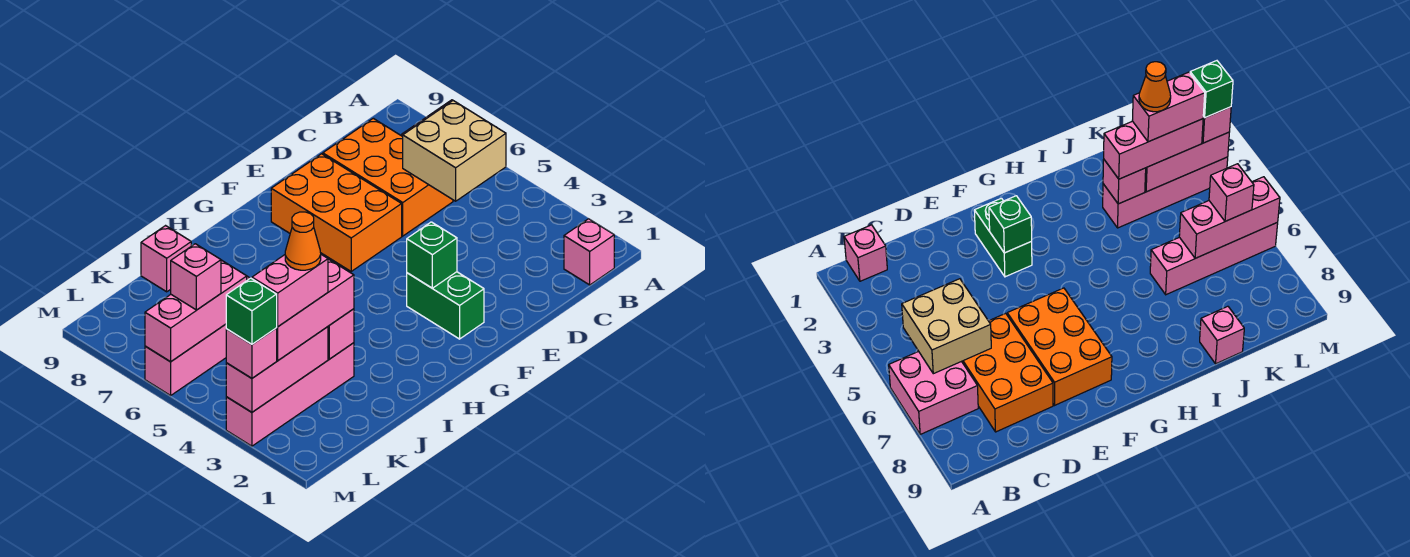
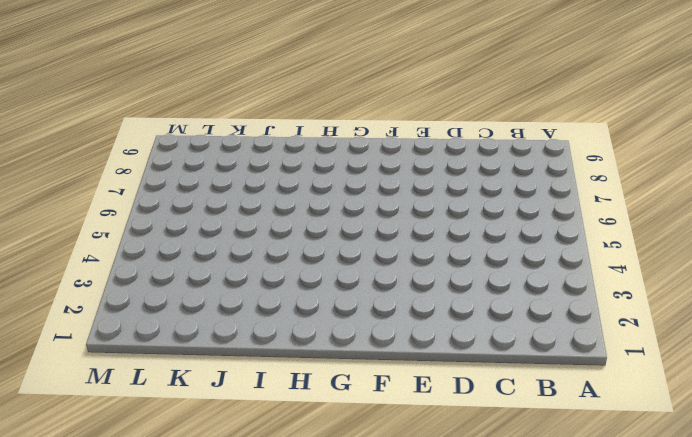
none -> pink 2x2 brick [889,351,978,434]
none -> pink 1x1 brick [564,219,614,285]
none -> orange 2x3 brick [323,118,453,236]

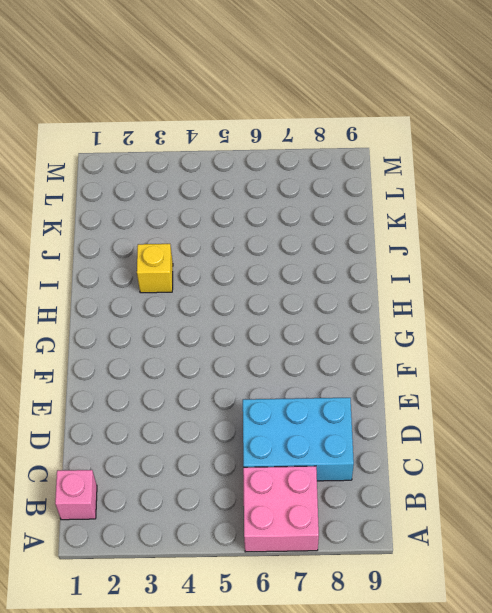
cyan 2x3 brick [243,397,354,481] -> orange 2x3 brick [323,118,453,236]
yellow 1x1 brick [137,244,173,293] -> none
none -> orange 2x3 brick [271,154,402,271]
none -> green 1x2 brick [407,272,484,339]
none -> pink 1x4 brick [226,343,354,446]

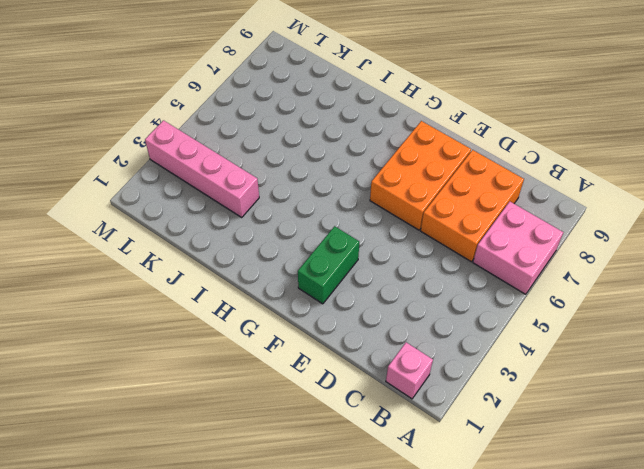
none -> pink 1x4 brick [145,276,250,395]
none -> pink 1x1 brick [141,226,191,292]
none -> tan 2x2 brick [403,101,506,201]

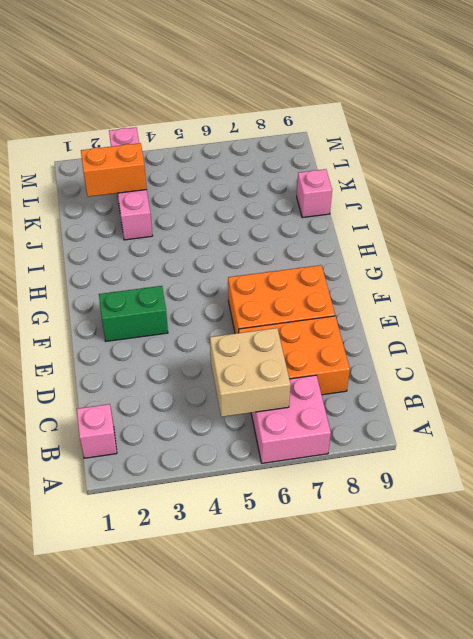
orange 1x2 brick [81,143,147,197] -> pink 1x3 brick [226,327,328,412]
none -> pink 1x4 brick [145,276,250,395]
none -> green 1x1 brick [407,222,457,288]
none -> pink 1x1 brick [328,309,354,359]

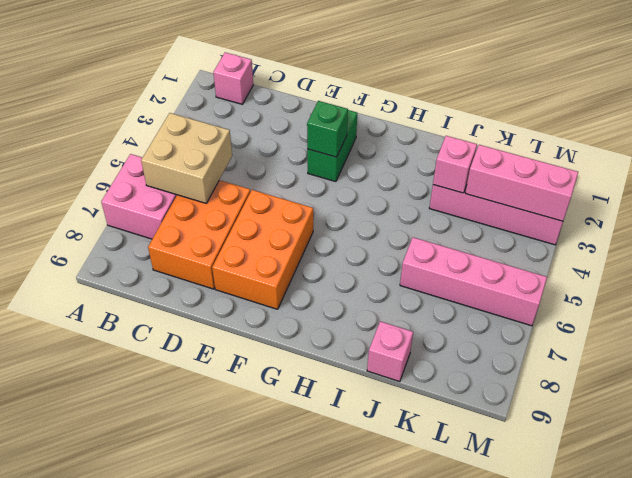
none -> pink 1x3 brick [145,260,247,362]
none -> pink 1x3 brick [277,259,354,360]
none -> pink 1x1 brick [171,244,221,310]

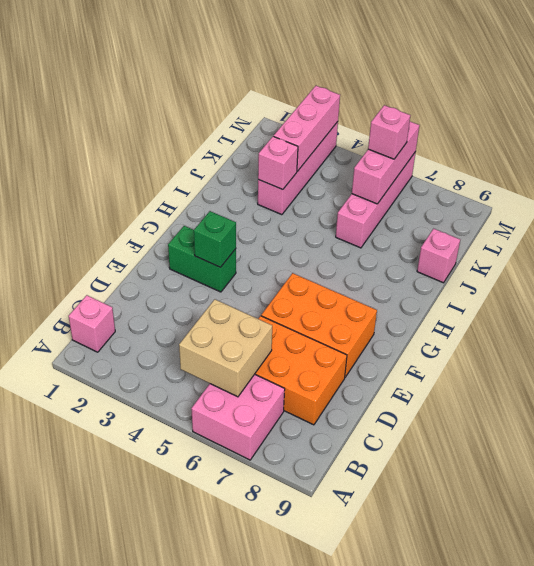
none -> pink 1x3 brick [277,259,354,360]
none -> pink 1x1 brick [226,328,277,378]
none -> pink 1x2 brick [252,255,328,327]

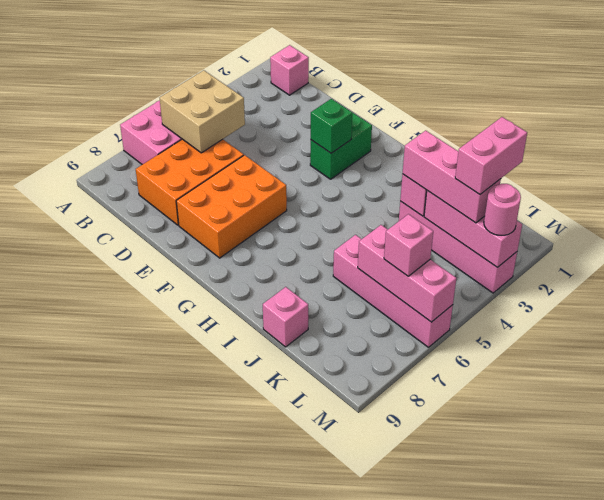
pink 1x2 brick [455,117,527,194] -> pink 1x2 brick turned to [252,255,328,327]
pink 1x1 round brick [484,184,521,235] -> pink 1x1 brick [226,328,277,378]
none -> green 1x1 brick [226,278,277,344]
none -> orange 1x1 cone [285,212,321,270]

